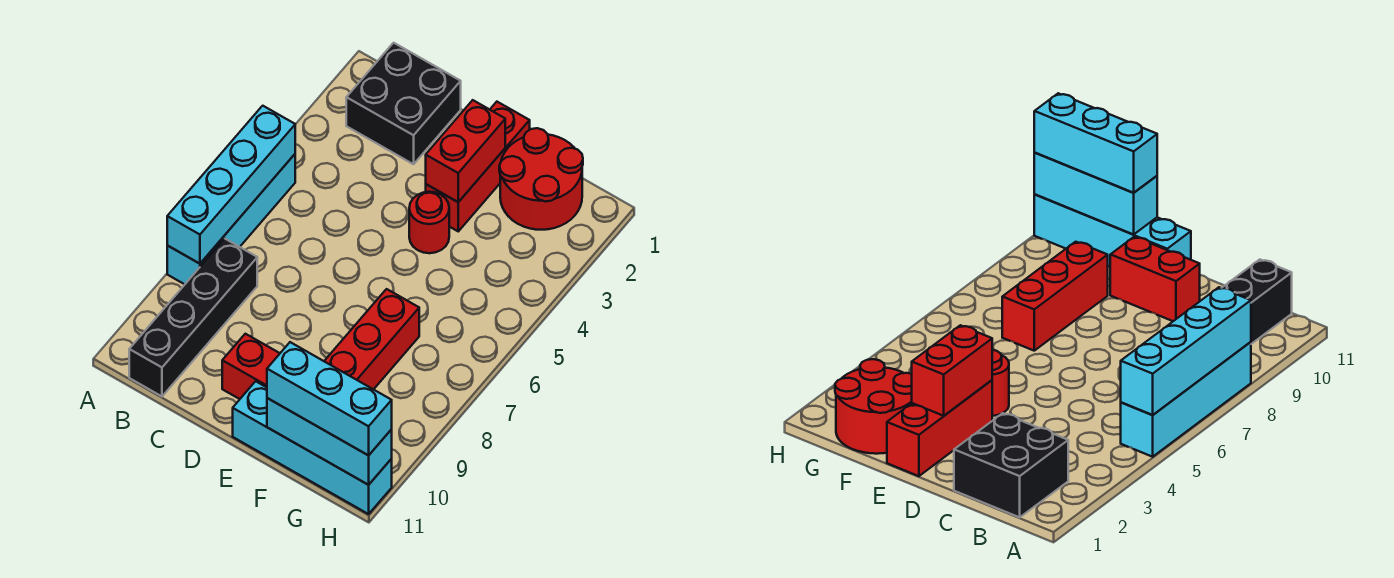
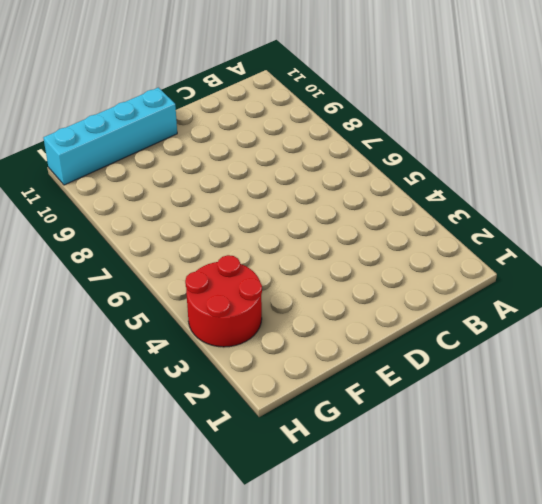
red 2x2 round brick [185,255,262,347] -> red 2x2 round brick moved to [499,128,583,230]
none -> cyan 1x4 brick [167,154,295,284]
none -> black 2x2 brick [346,43,461,164]
none -> black 1x4 brick [129,239,257,396]

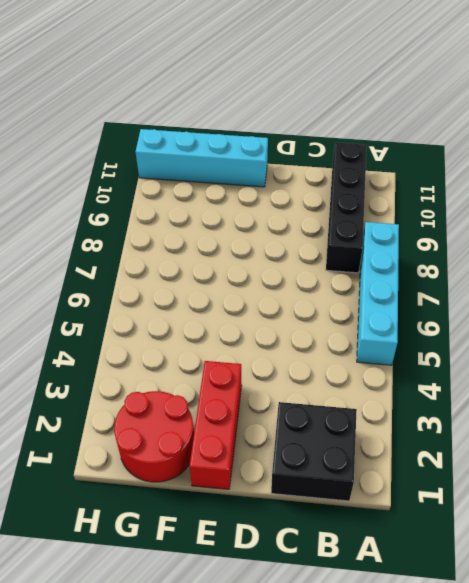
none -> red 1x2 brick [222,334,280,399]
none -> red 1x1 round brick [409,192,449,253]
none -> red 1x3 brick [324,289,419,390]

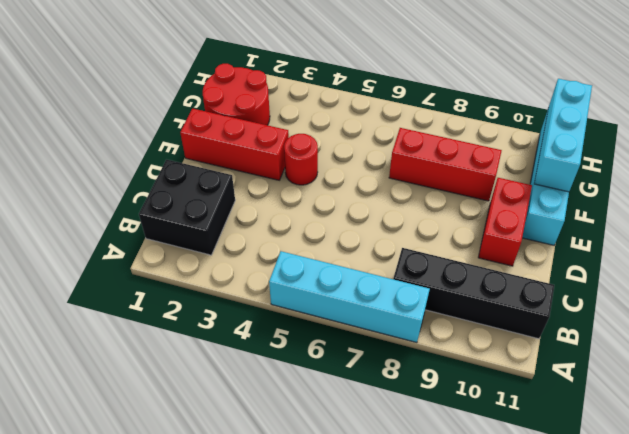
none -> cyan 1x4 brick [167,106,295,264]
none -> red 1x2 brick [426,100,505,202]
none -> cyan 1x3 brick [267,342,392,455]

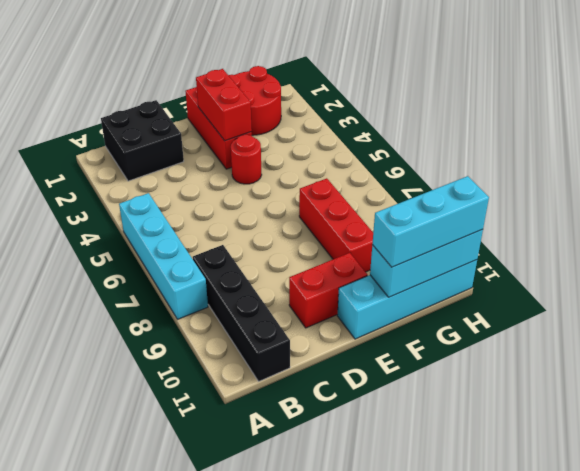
none -> cyan 1x4 brick [167,106,295,264]

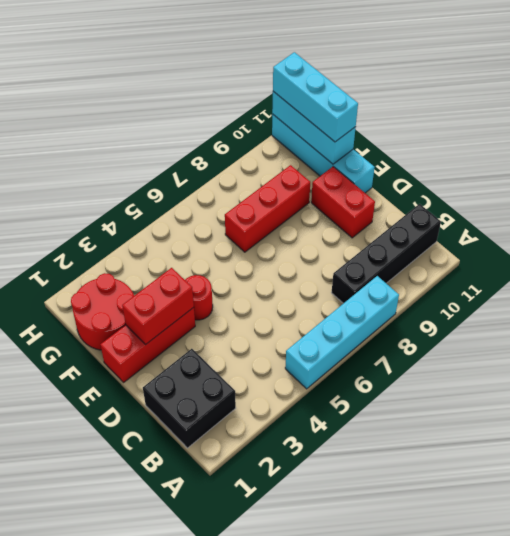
none -> cyan 1x4 brick [167,106,295,264]

